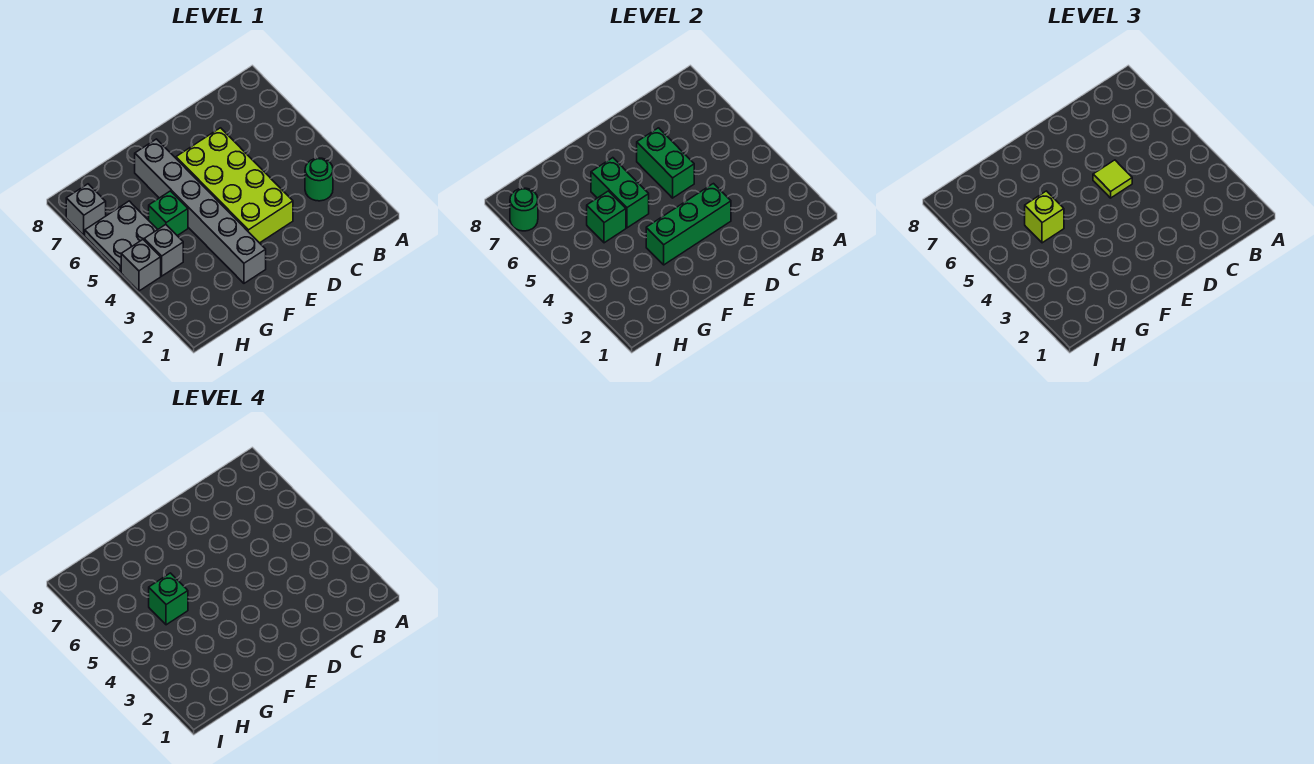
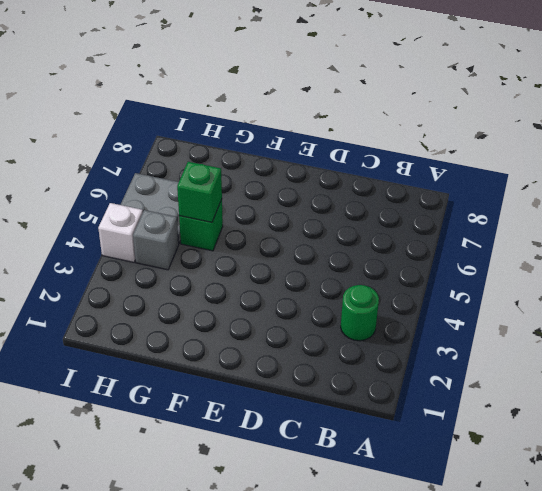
white 1x1 brick [98,203,143,262] -> grey 1x1 brick [121,240,161,291]
none -> lime 2x4 brick [176,128,293,243]
none -> grey 1x6 brick [135,139,266,283]
none -> grey 1x1 brick [66,184,106,235]

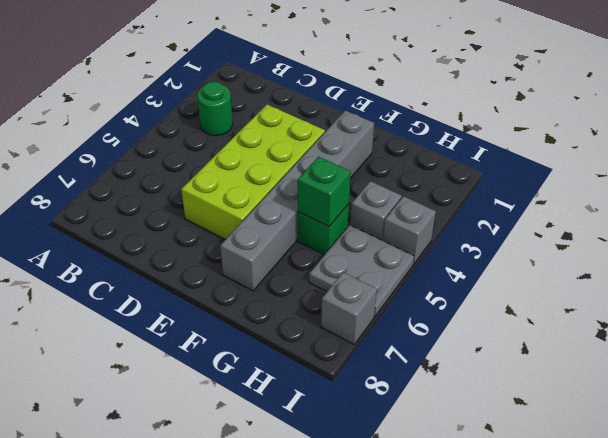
none -> green 1x3 brick [646,184,731,265]
none -> green 1x2 brick [637,128,694,198]
none -> green 1x2 brick [591,158,649,228]

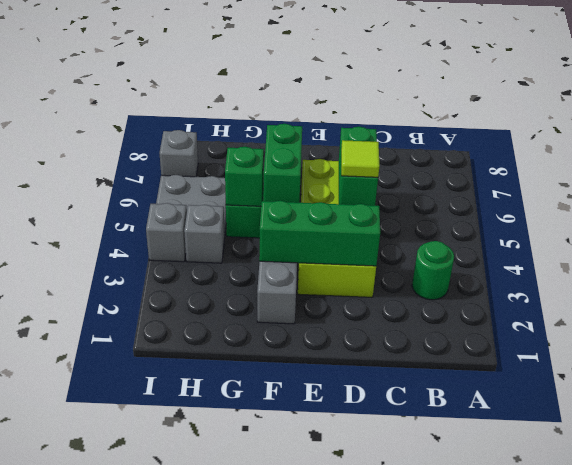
none -> green 1x1 round brick [510,188,538,231]
none -> lime 1x1 brick [1025,191,1064,243]
none -> green 1x1 brick [149,573,188,625]

